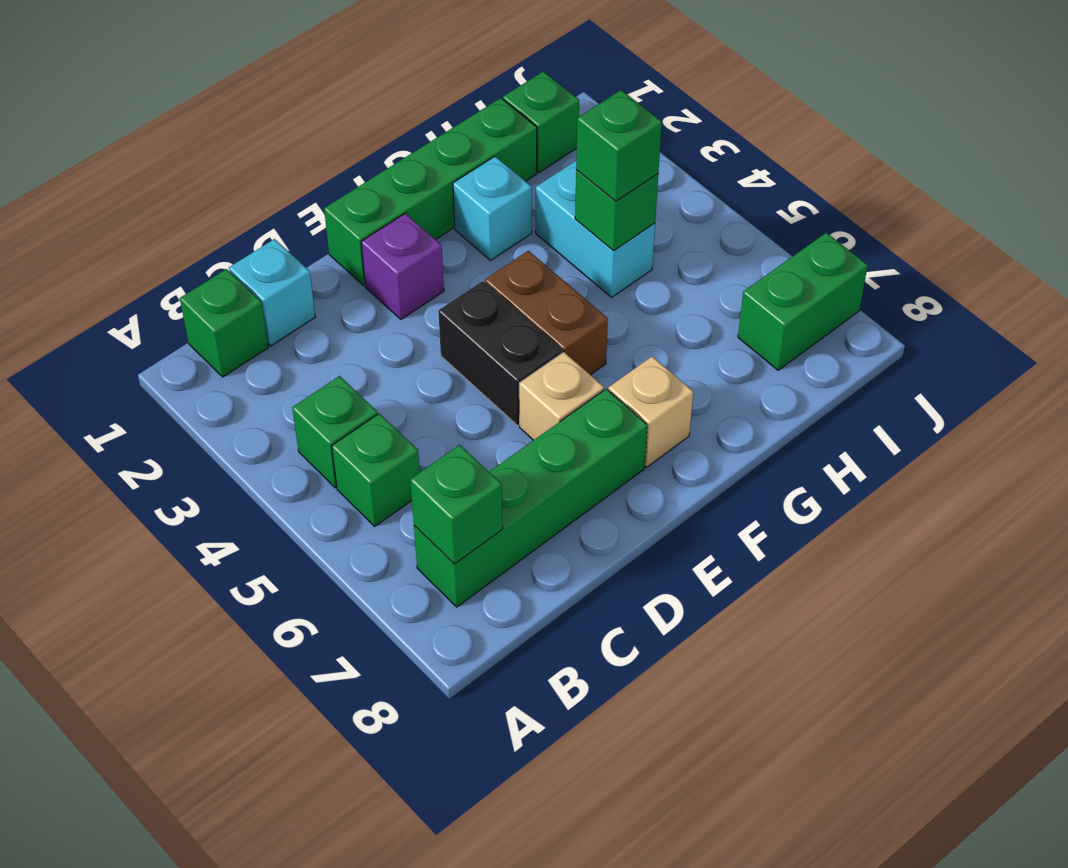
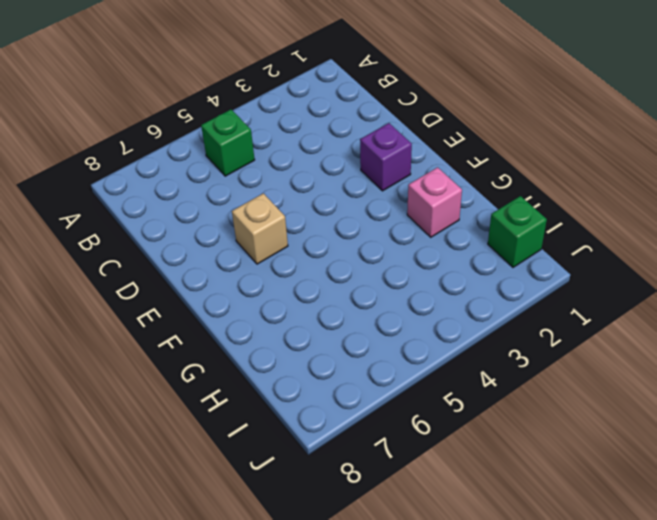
pink 1x1 brick [407,167,462,237] -> cyan 1x1 brick [453,156,532,260]
none -> green 1x1 brick [180,269,268,377]
none -> green 1x1 brick [292,376,378,488]
none -> green 1x4 brick [414,389,647,607]

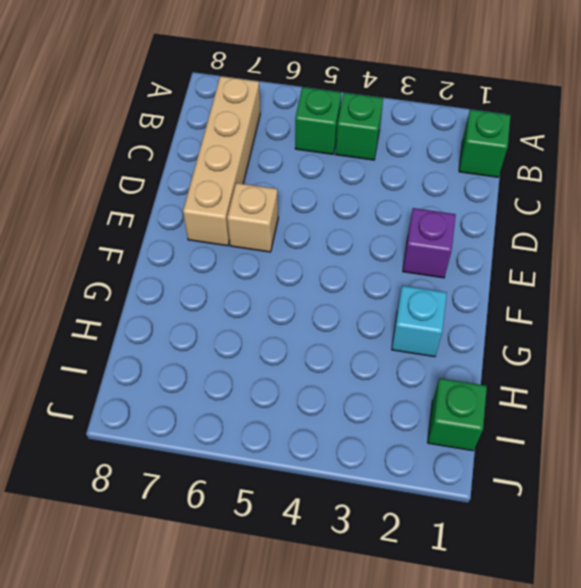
tan 1x4 brick [183,76,260,246] -> green 1x4 brick [414,389,647,607]
none -> cyan 1x1 brick [229,239,315,346]
none -> green 1x4 brick [324,98,537,286]
none -> black 1x2 brick [438,281,562,426]

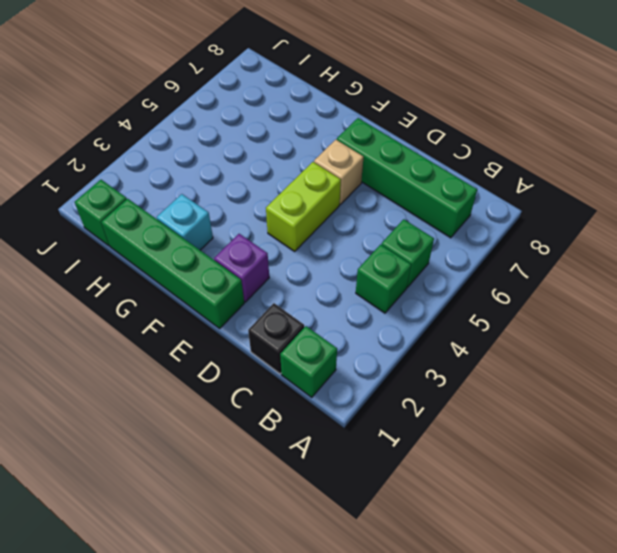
black 1x1 brick [248,303,304,374] -> cyan 1x1 brick [229,239,315,346]
lime 1x2 brick [266,162,341,251] -> black 1x2 brick [438,281,562,426]
none -> brown 1x2 brick [485,251,608,375]
none -> tan 1x1 brick [608,356,693,467]
none -> cyan 1x2 brick [536,161,655,297]

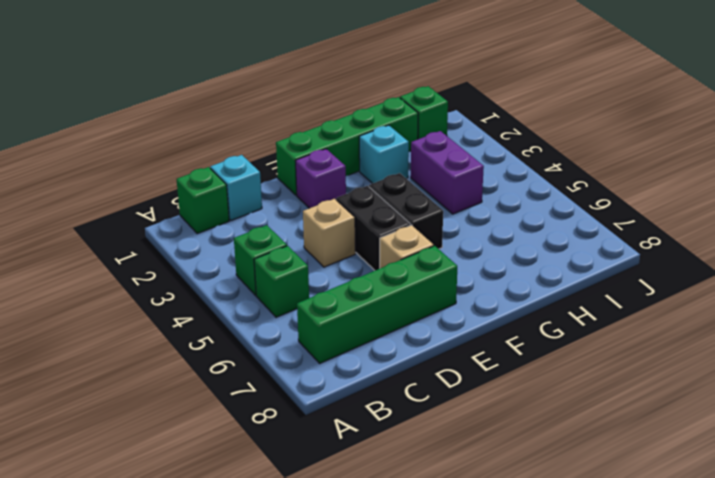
tan 1x1 brick [303,199,356,267] -> tan 1x1 brick moved to [608,356,693,467]
black 1x2 brick [369,173,443,249] -> brown 1x2 brick [485,251,608,375]
purple 1x2 brick [411,131,484,214] -> cyan 1x2 brick [536,161,655,297]
none -> green 1x2 brick [738,233,868,370]
none -> green 1x1 brick [410,445,503,564]
none -> green 1x1 brick [575,170,658,251]

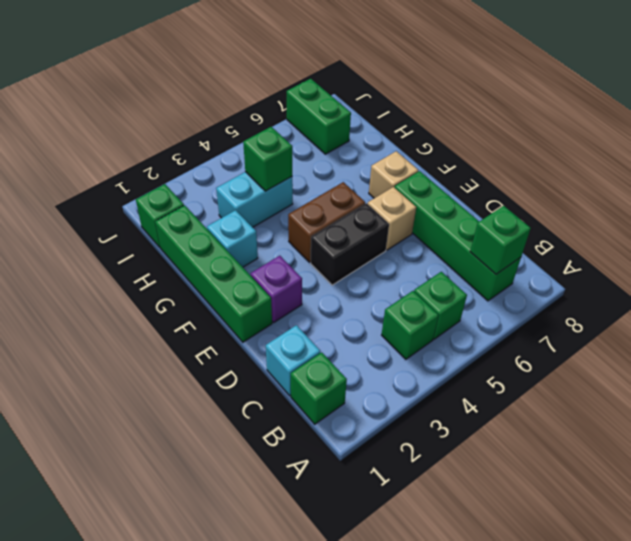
none -> green 1x1 brick [576,90,662,202]

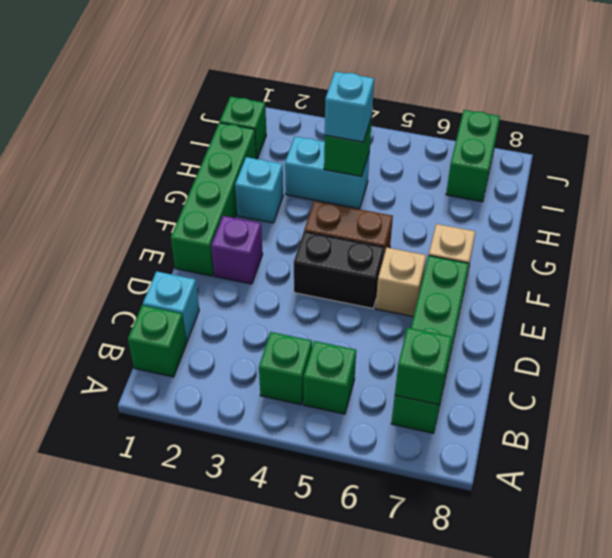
cyan 1x1 brick [325,72,374,142] -> green 1x1 brick [576,90,662,202]

